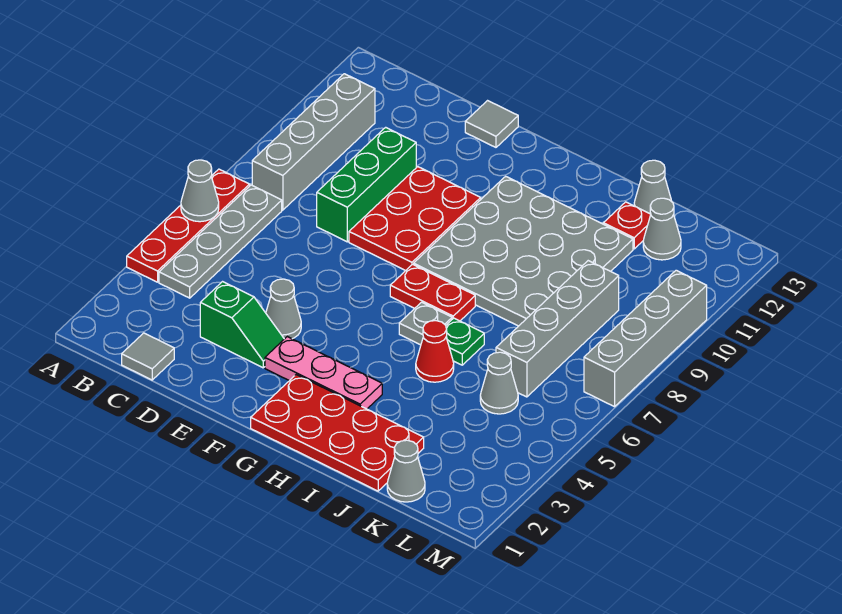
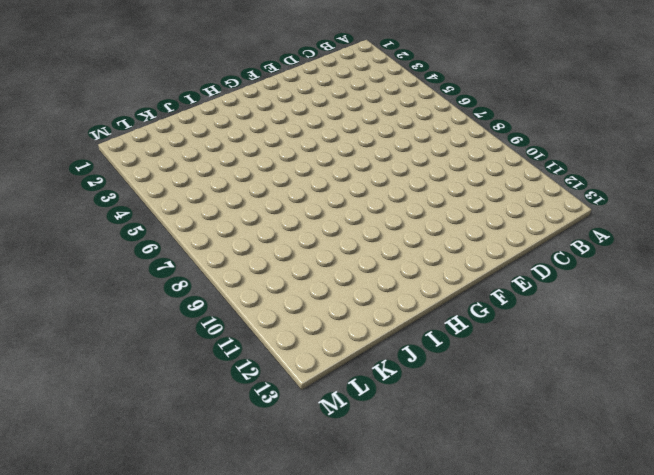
none -> red 1x4 plate [127,169,250,282]
none -> grey 1x4 plate [159,185,282,298]
none -> grey 1x4 brick [252,74,375,210]

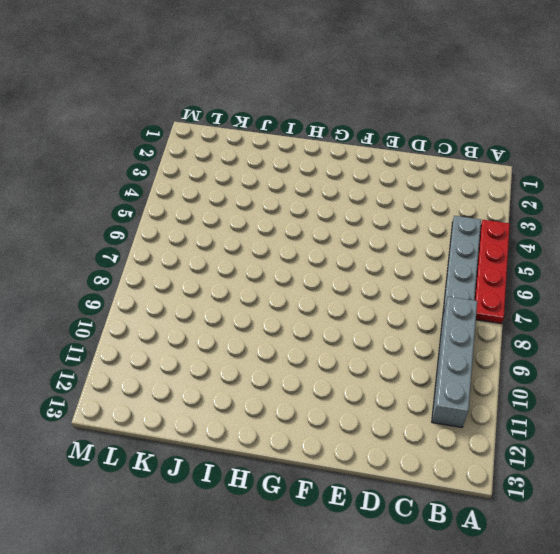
none -> grey 1x1 tile [122,333,174,380]
none -> green 1x2 slope [200,282,284,368]
none -> green 1x3 brick [317,127,416,242]

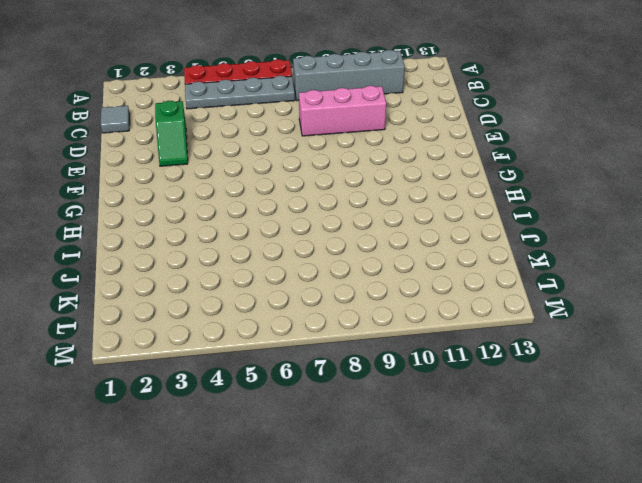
pink 1x3 brick [299,86,386,136] -> green 1x3 brick [317,127,416,242]
none -> grey 1x1 cone [266,279,301,339]
none -> red 2x3 plate [349,167,481,271]
none -> grey 1x1 tile [465,101,518,147]

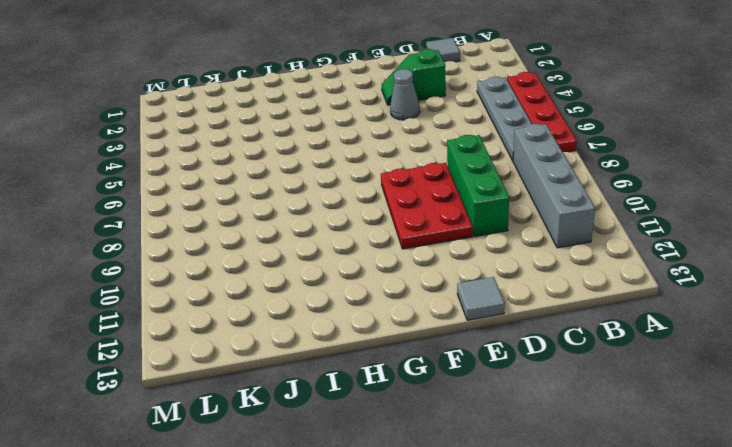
none -> pink 1x3 plate [265,337,382,409]
none -> red 2x4 plate [251,375,424,491]
none -> red 1x2 plate [390,264,475,321]

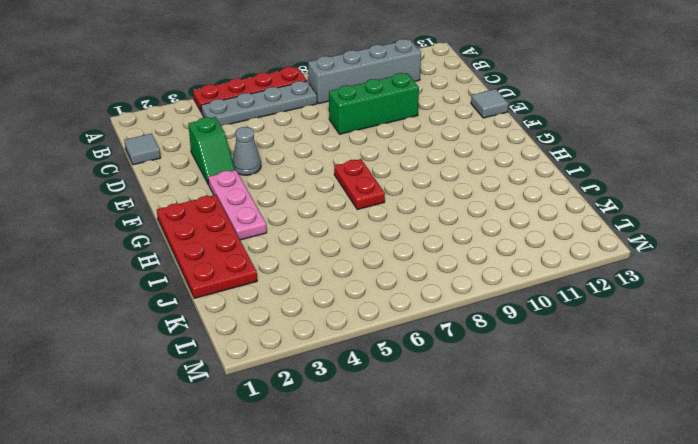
none -> red 2x3 plate [349,167,481,271]
none -> grey 4x4 plate [414,176,633,326]
none -> grey 1x1 plate [399,302,452,345]

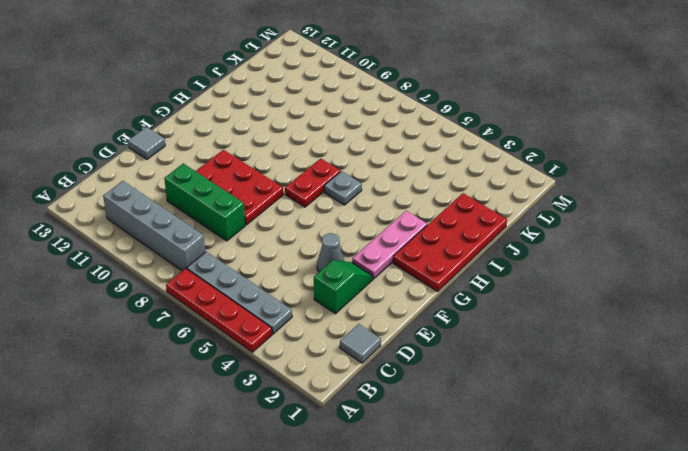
none -> grey 4x4 plate [414,176,633,326]
none -> red 1x1 cone [416,321,454,382]
none -> green 1x1 plate [446,318,484,365]

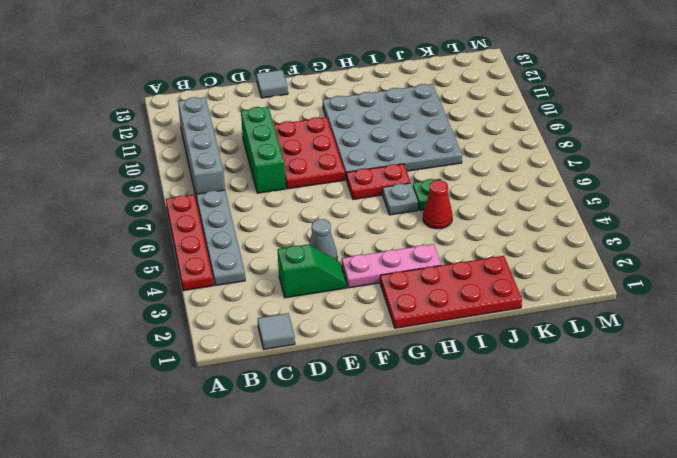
none -> red 1x1 plate [603,202,651,249]
none -> grey 1x1 cone [634,160,672,214]
none -> grey 1x1 cone [387,440,425,502]

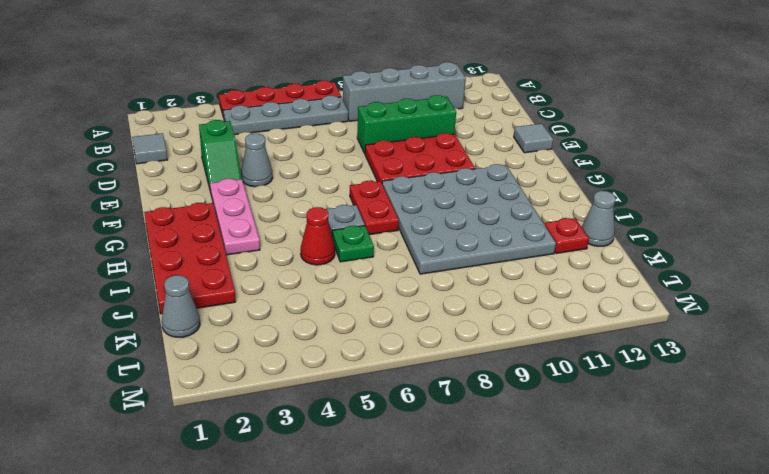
none -> grey 1x1 cone [480,352,518,414]
none -> grey 1x4 brick [496,261,619,397]
none -> grey 1x1 cone [643,198,681,260]

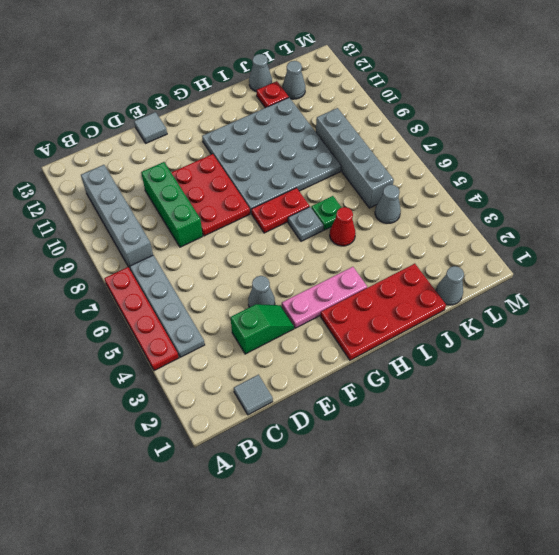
none -> grey 1x4 brick [584,270,707,407]
none -> grey 1x1 cone [181,160,219,222]

